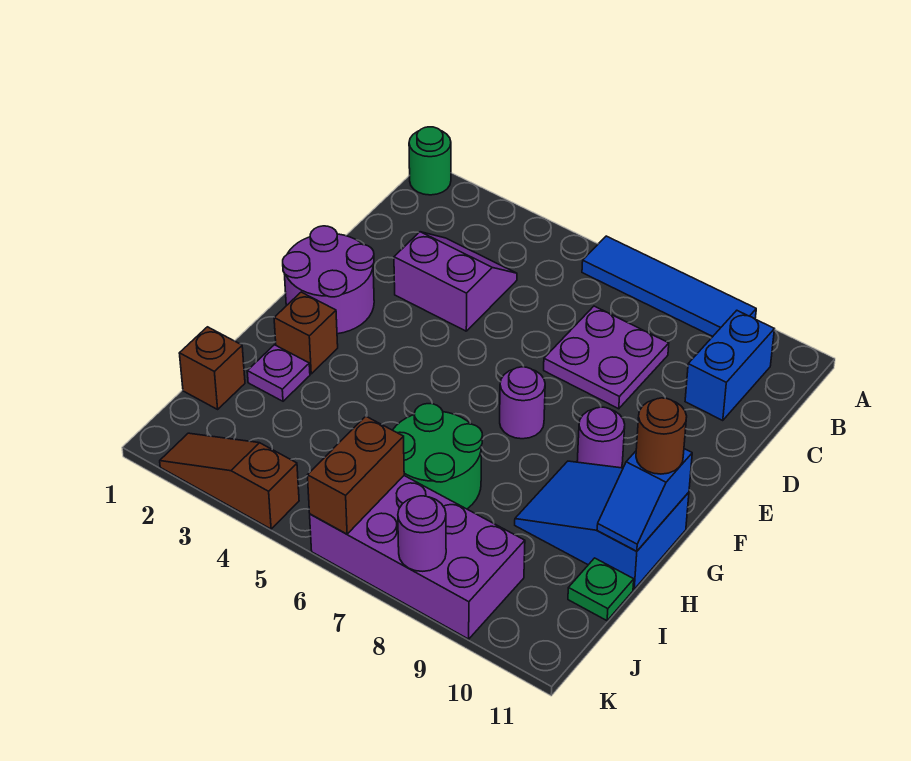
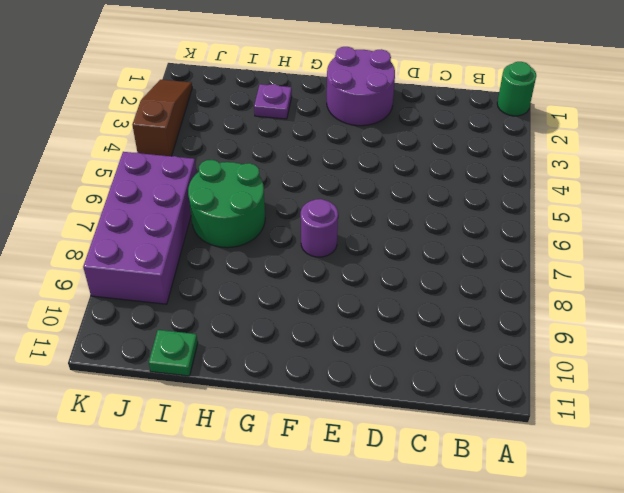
none -> blue 1x4 tile [582,236,756,336]
none -> blue 1x2 brick [685,311,774,421]
none -> purple 2x2 slope [394,232,517,331]

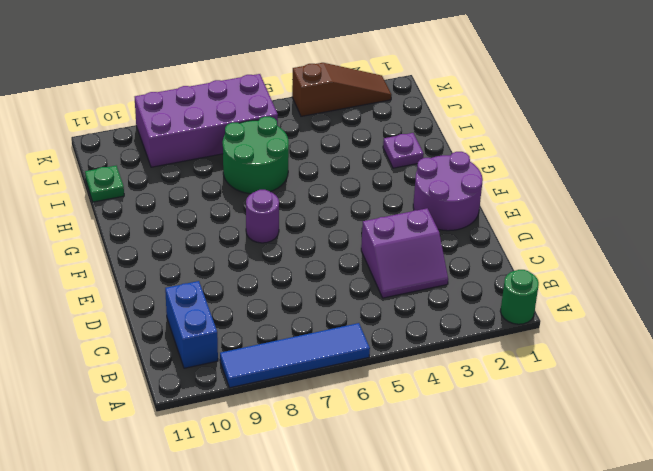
none -> purple 2x2 plate [544,306,669,409]
none -> purple 1x1 round brick [577,407,625,468]
none -> brown 1x1 brick [274,292,338,374]

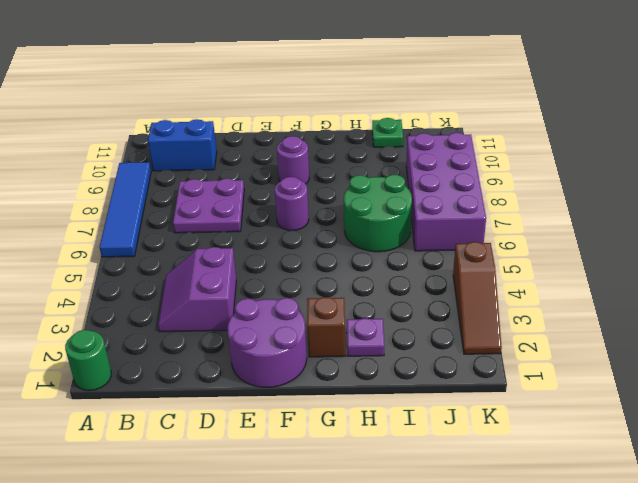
none -> blue 2x3 slope [515,461,689,589]
none -> brown 1x1 brick [179,327,245,409]
none -> blue 1x2 slope [597,449,692,551]

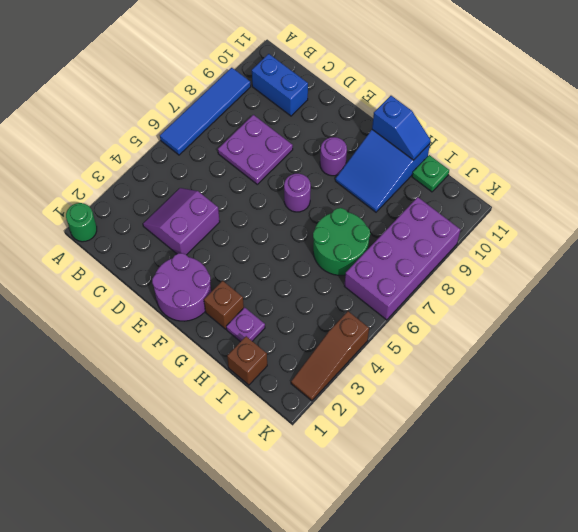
none -> brown 1x2 brick [307,416,404,534]
none -> purple 1x1 round brick [398,496,446,571]
none -> brown 1x1 round brick [636,398,687,474]

